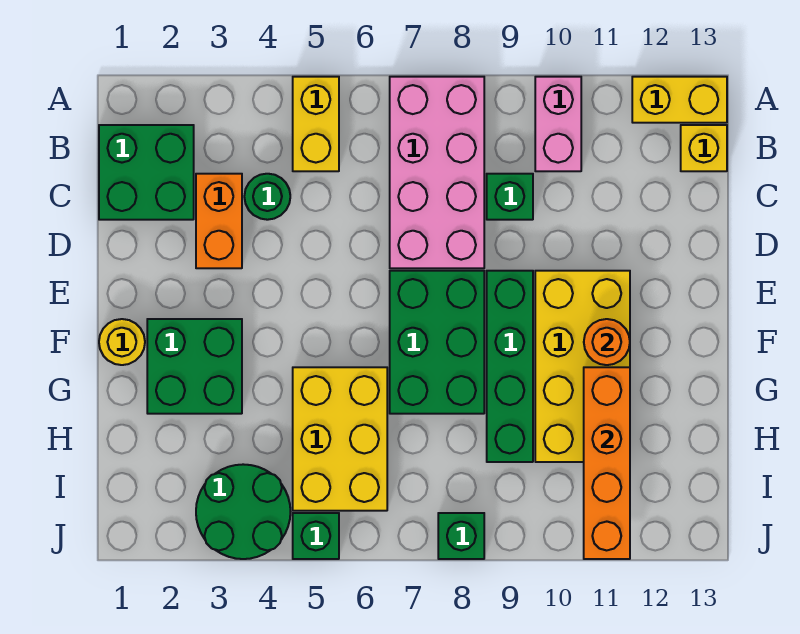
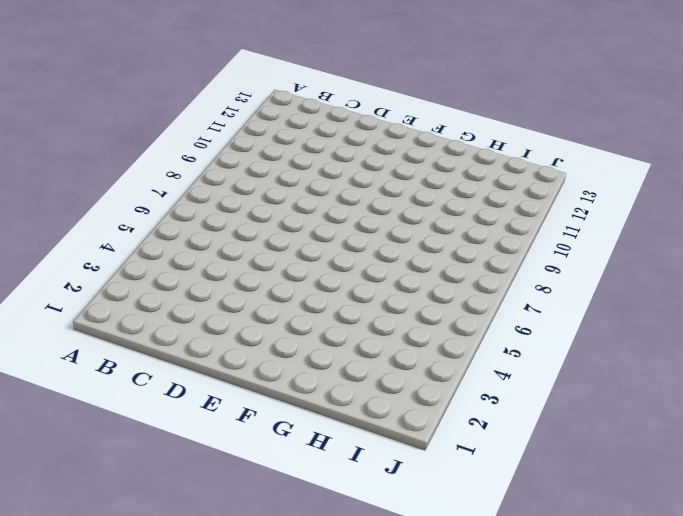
none -> yellow 1x2 brick [293,77,339,171]
none -> pink 2x4 brick [390,77,484,268]
none -> pink 1x2 brick [535,77,581,171]

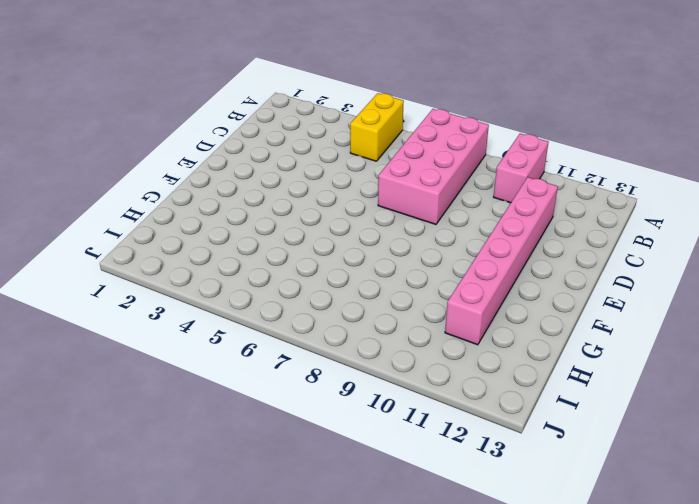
pink 1x6 brick [445,177,558,345] -> yellow 2x4 brick [535,271,630,462]
none -> yellow 1x2 brick [632,77,727,123]
none -> green 2x2 brick [99,125,194,220]
none -> yellow 1x1 brick [681,125,727,171]

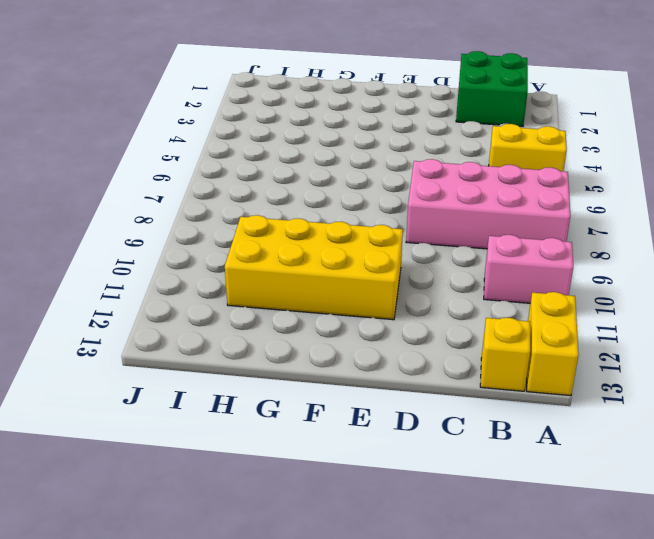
none -> orange 1x2 brick [196,174,242,268]
none -> green 1x1 round brick [244,174,290,220]
none -> green 1x1 brick [487,174,533,220]

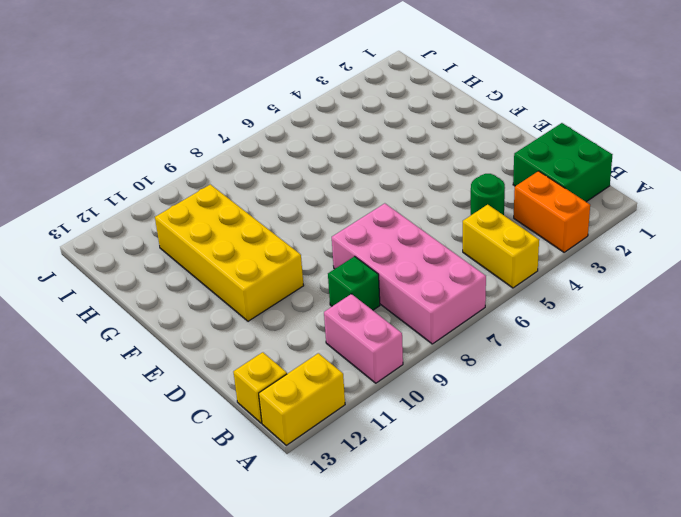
orange 1x2 brick [514,171,590,252] -> orange 1x2 brick moved to [196,174,242,268]
none -> green 2x3 brick [390,271,484,414]
none -> green 1x4 brick [487,271,533,462]
none -> yellow 1x1 round brick [99,319,145,365]

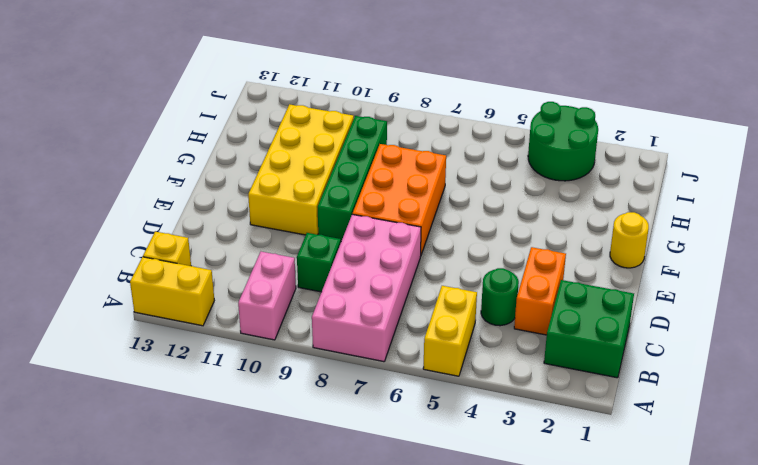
orange 2x3 brick [353,144,446,255] -> green 2x3 brick [390,271,484,414]
none -> green 2x2 brick [147,319,242,414]
none -> yellow 2x3 brick [293,367,387,511]
none -> green 1x1 brick [293,513,339,559]

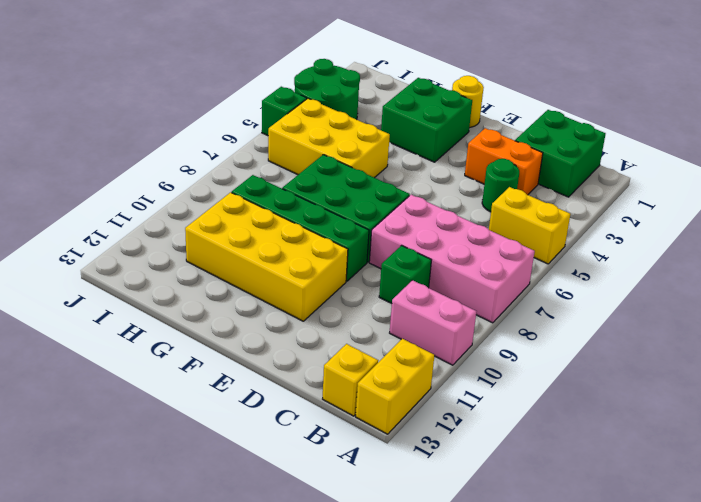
none -> green 1x1 brick [438,513,484,559]
none -> orange 1x1 round brick [584,319,630,365]
none -> orange 1x4 brick [584,367,630,559]

